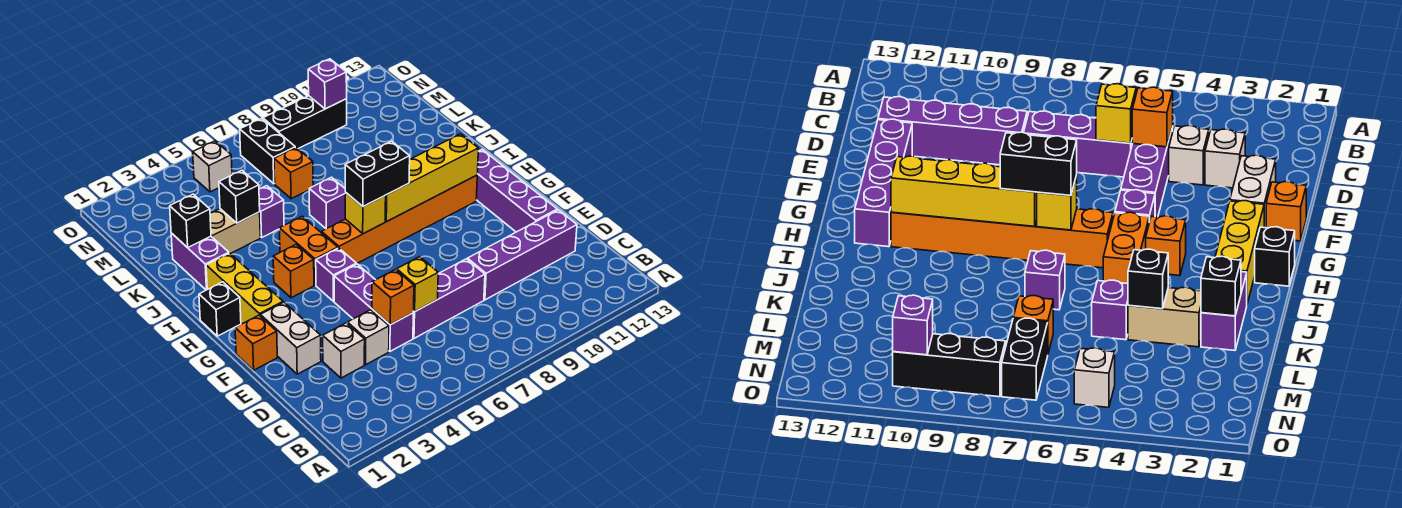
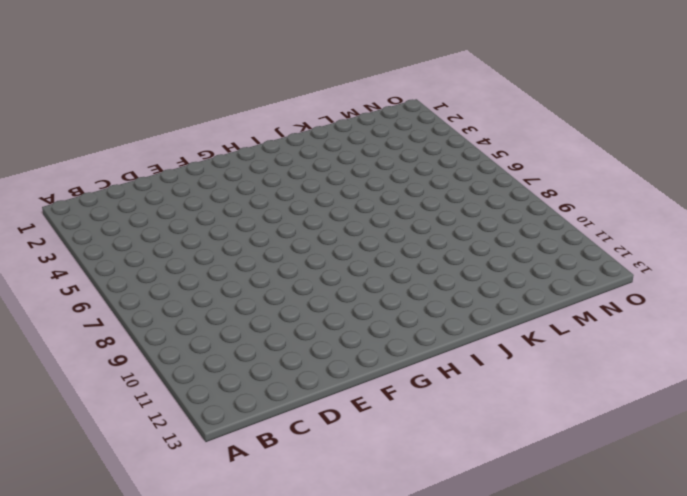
none -> white 1x1 brick [323,323,365,378]
none -> white 1x1 brick [347,310,389,365]
none -> purple 1x3 brick [334,264,413,351]
none -> purple 1x3 brick [413,259,485,338]

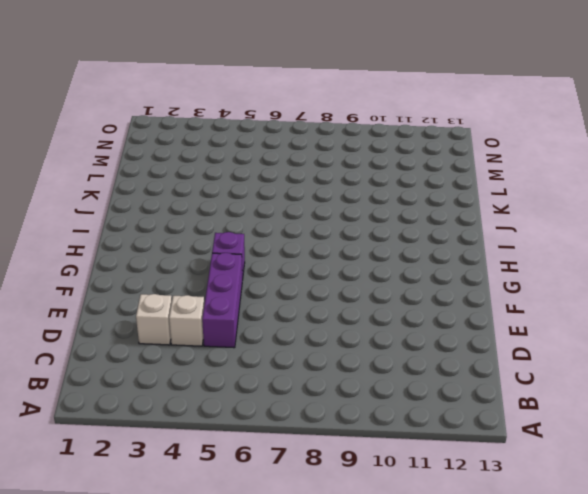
none -> purple 1x3 brick [413,259,485,338]
none -> purple 1x4 brick [468,210,577,300]
none -> white 1x2 brick [260,302,321,374]
none -> purple 1x4 brick [476,150,557,232]

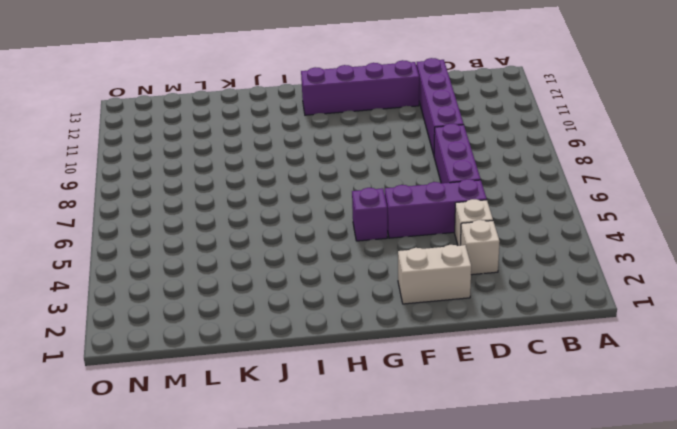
none -> orange 1x1 brick [235,315,277,370]
none -> yellow 1x3 brick [206,253,283,324]
none -> black 1x1 brick [199,282,241,336]
none -> orange 1x1 brick [273,244,314,298]

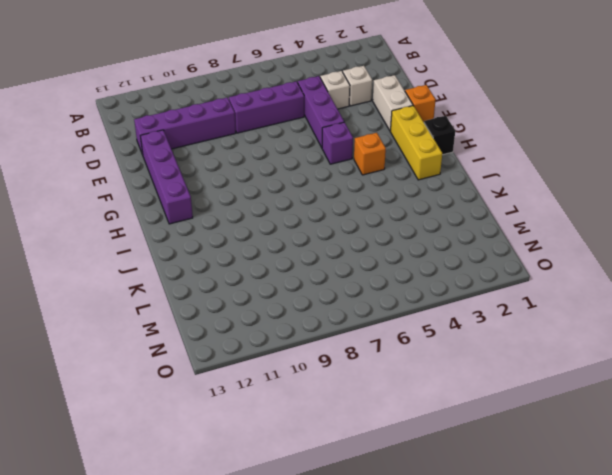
none -> orange 1x2 brick [279,216,338,285]
none -> orange 1x6 brick [322,175,477,264]
none -> purple 1x2 brick [171,233,229,290]
none -> purple 1x1 brick [309,177,345,229]

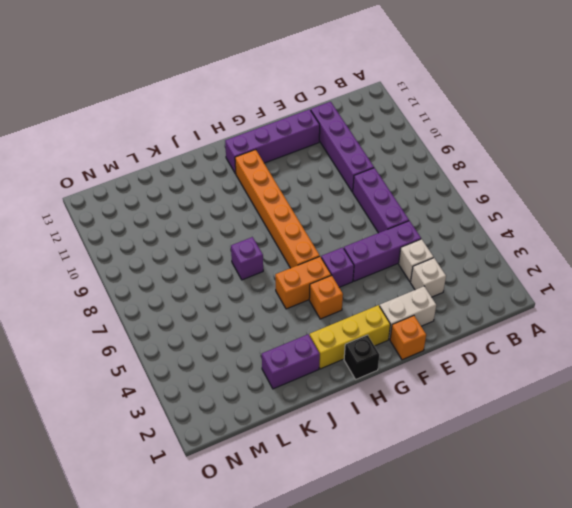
none -> tan 1x2 brick [210,209,260,254]
none -> purple 1x1 brick [259,186,284,237]
none -> orange 1x1 brick [274,148,313,199]
none -> black 1x2 brick [240,118,295,184]

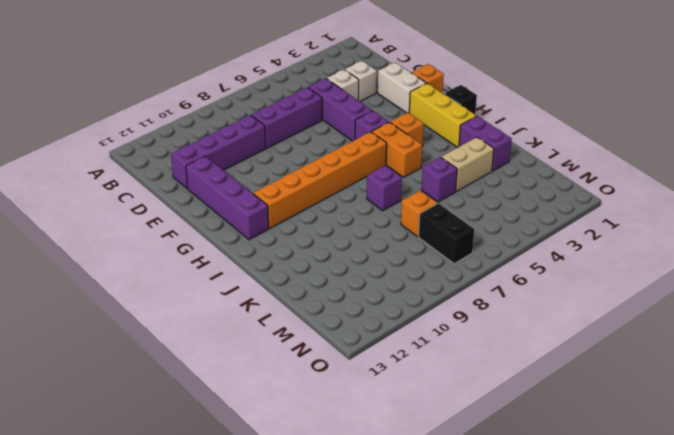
none -> white 1x1 brick [193,141,232,192]
none -> black 1x3 brick [263,96,347,149]
none -> orange 1x1 brick [372,270,414,325]
none -> yellow 1x1 brick [397,257,438,312]

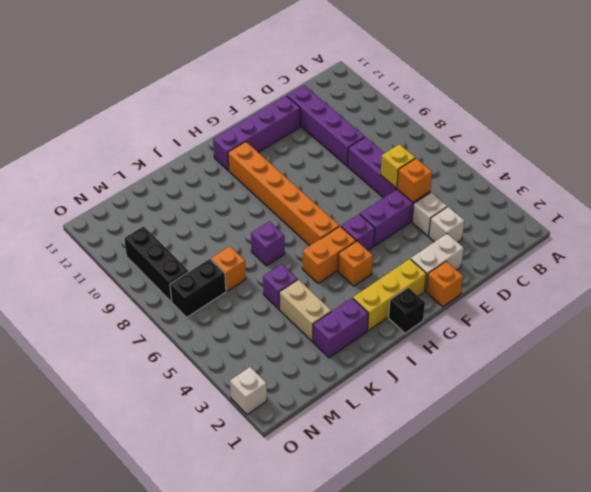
white 1x1 brick [230,367,267,415] -> white 1x1 brick moved to [193,141,232,192]
none -> yellow 1x1 brick [345,192,386,234]
none -> yellow 1x4 brick [385,134,479,222]
none -> black 1x1 brick [170,194,211,248]
none -> black 1x1 brick [219,170,260,223]

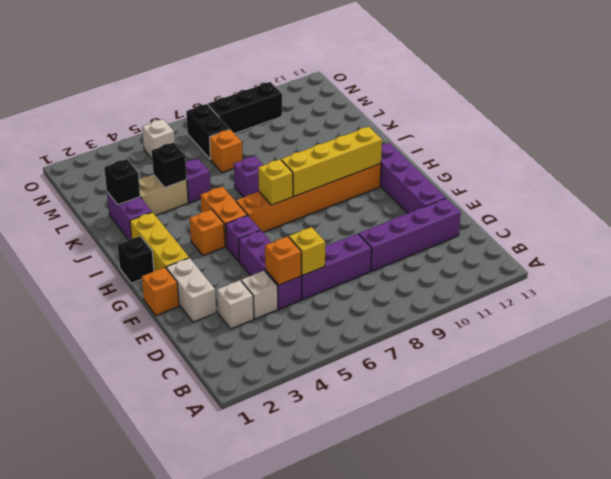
none -> purple 1x1 brick [308,59,347,109]
none -> black 1x2 brick [345,141,410,206]

